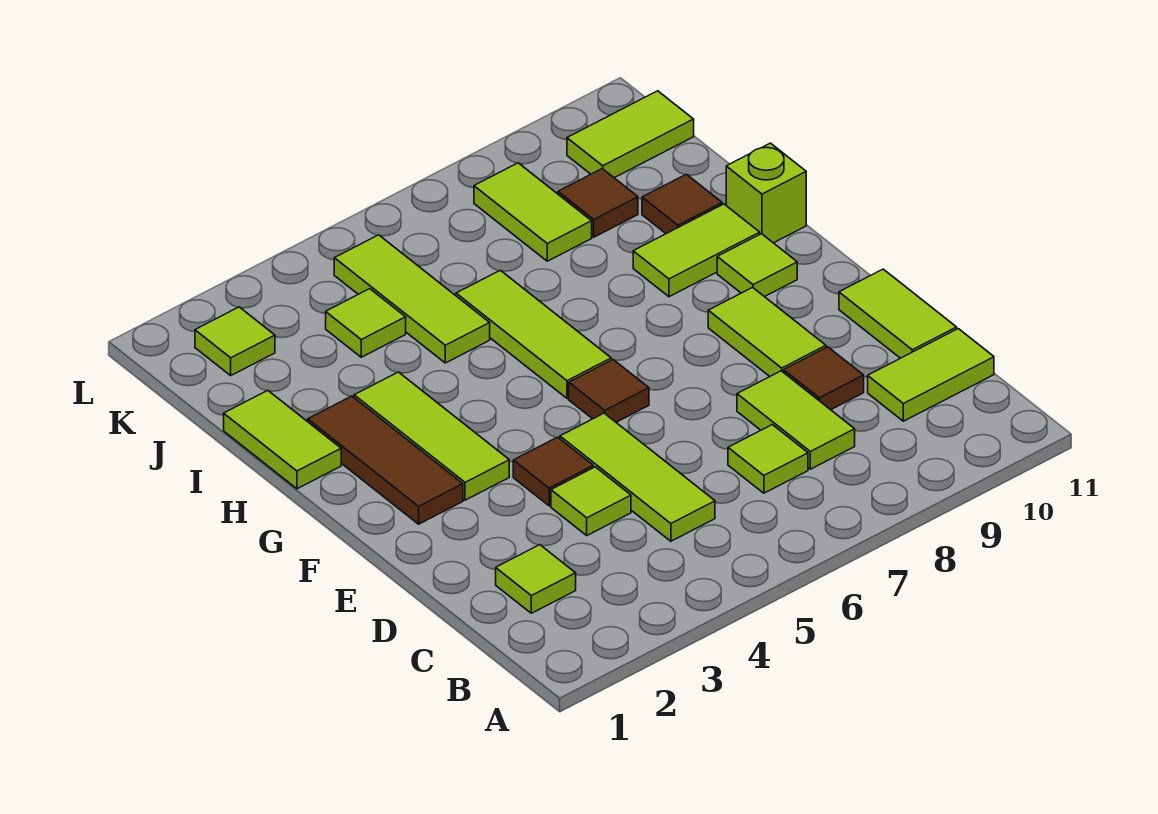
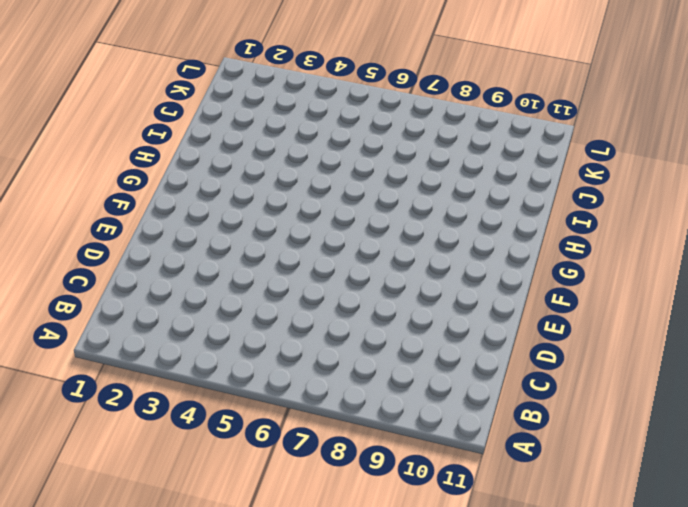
none -> lime 1x1 tile [496,545,576,613]
none -> lime 1x3 tile [560,413,715,541]
none -> lime 1x1 tile [728,425,808,493]

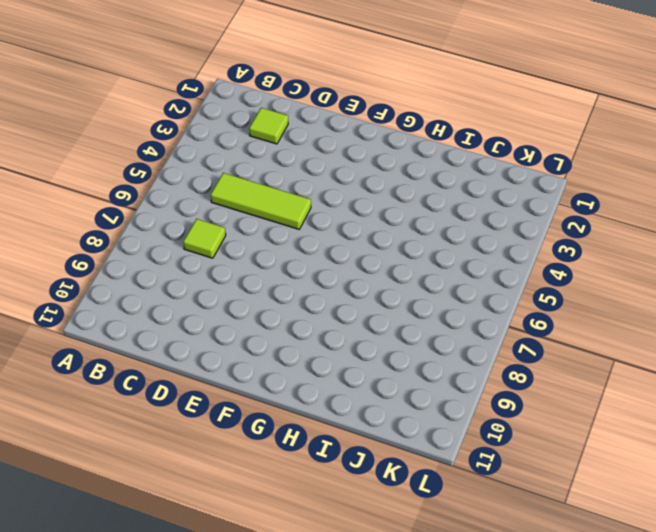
none -> lime 1x2 tile [737,371,855,469]
none -> lime 1x2 tile [868,329,994,421]
none -> lime 1x1 tile [551,467,631,535]

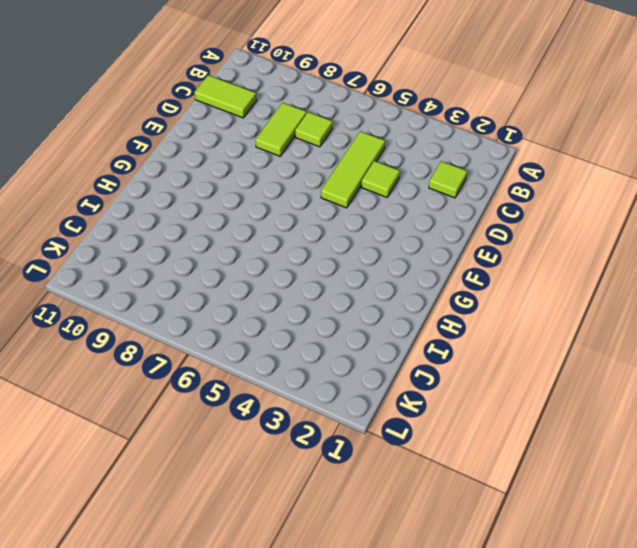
none -> brown 1x1 tile [784,347,864,410]
none -> lime 1x2 tile [839,269,957,358]
none -> brown 1x1 tile [513,437,593,506]

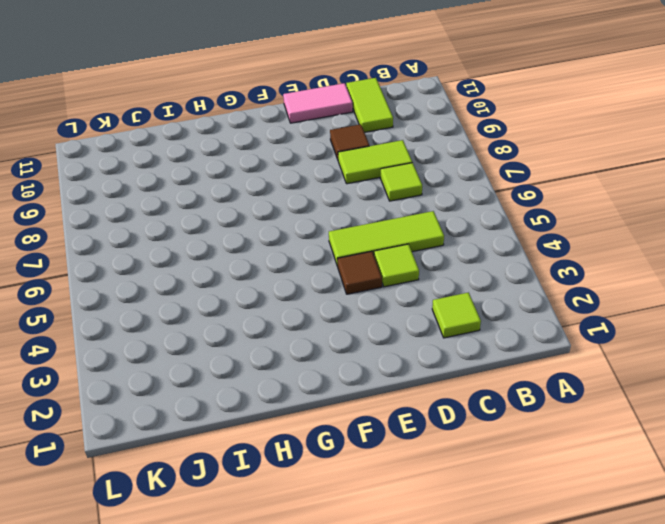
pink 1x2 tile [283,83,353,123] -> lime 1x2 tile [839,269,957,358]
none -> lime 1x2 tile [708,288,826,376]
none -> brown 1x3 tile [308,396,463,524]
none -> lime 1x3 tile [354,372,509,500]

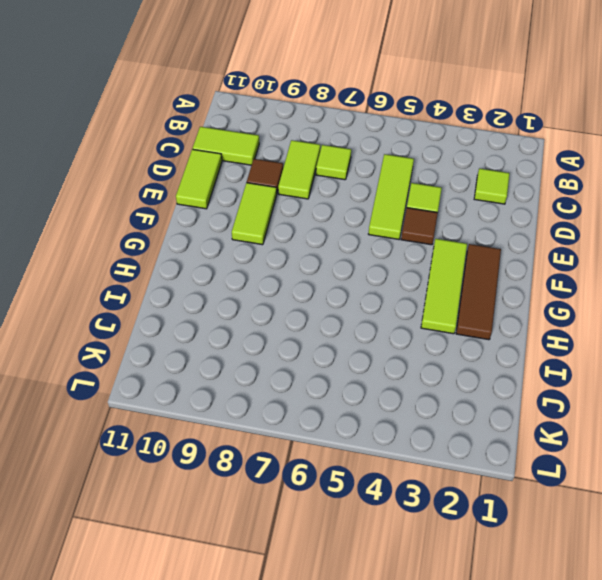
none -> brown 1x1 tile [569,360,649,422]
none -> lime 1x3 tile [456,270,611,398]
none -> lime 1x1 tile [717,234,797,297]

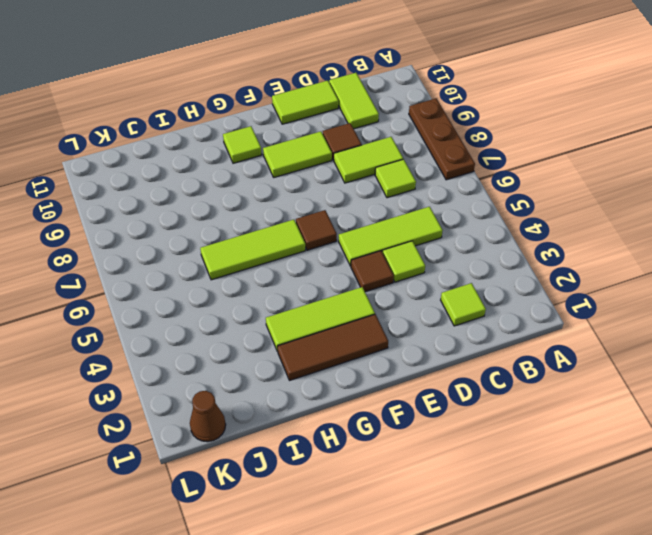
brown 1x3 plate [409,99,475,180] -> none
brown 1x1 cone [190,391,226,442] -> none
none -> lime 1x2 tile [224,390,341,489]
none -> lime 1x2 tile [633,204,760,297]
none -> lime 1x1 brick [726,143,806,243]

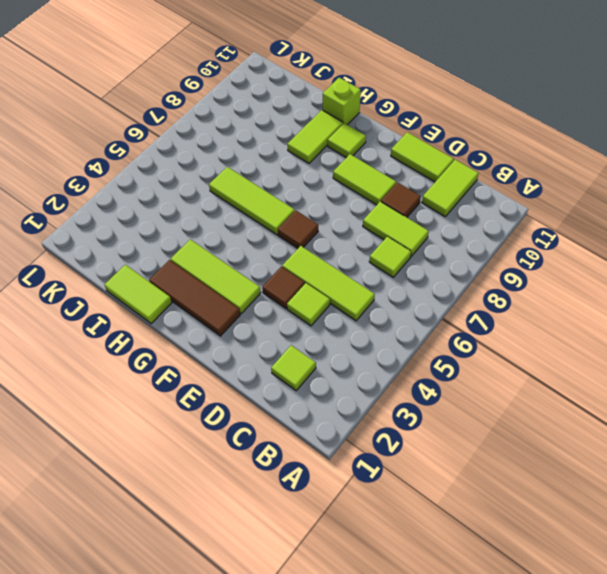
none -> lime 1x3 tile [334,235,490,363]
none -> brown 1x1 tile [642,174,722,234]
none -> lime 1x1 tile [326,289,406,357]

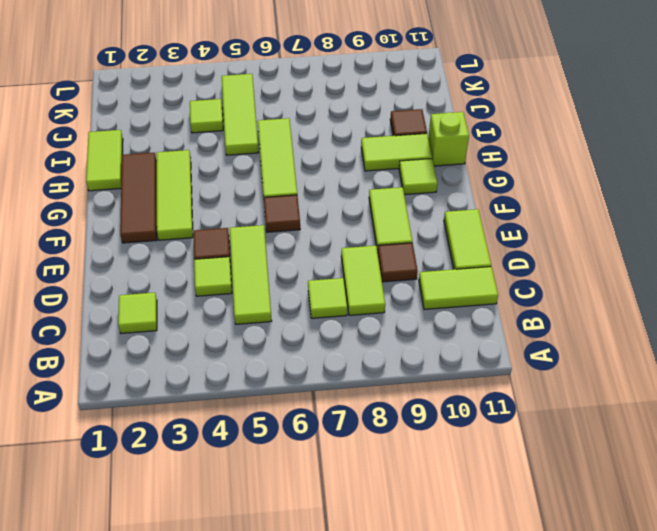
none -> lime 1x2 tile [474,163,592,261]
none -> brown 1x1 tile [558,169,638,237]
none -> lime 1x1 tile [195,307,275,375]

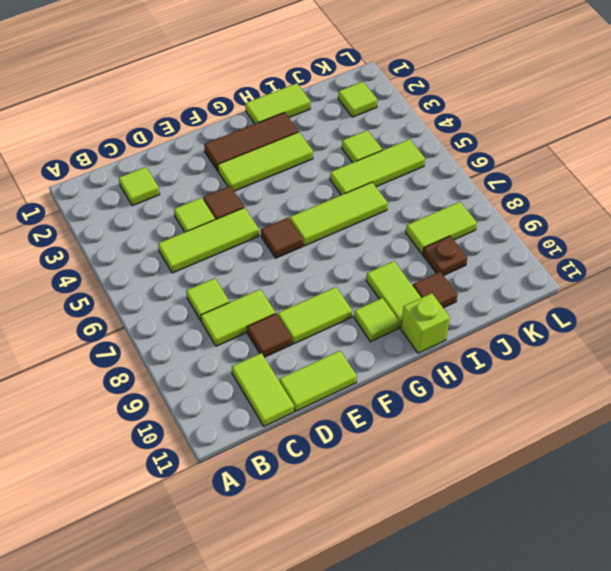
brown 1x1 plate [423,236,467,276] -> brown 1x1 tile [558,169,638,237]
none -> lime 1x2 tile [567,91,694,178]

